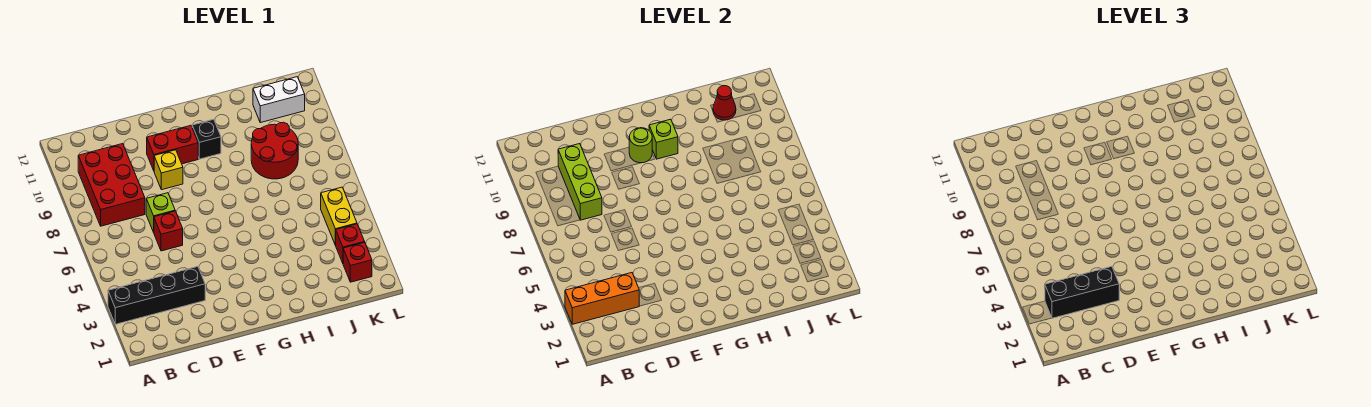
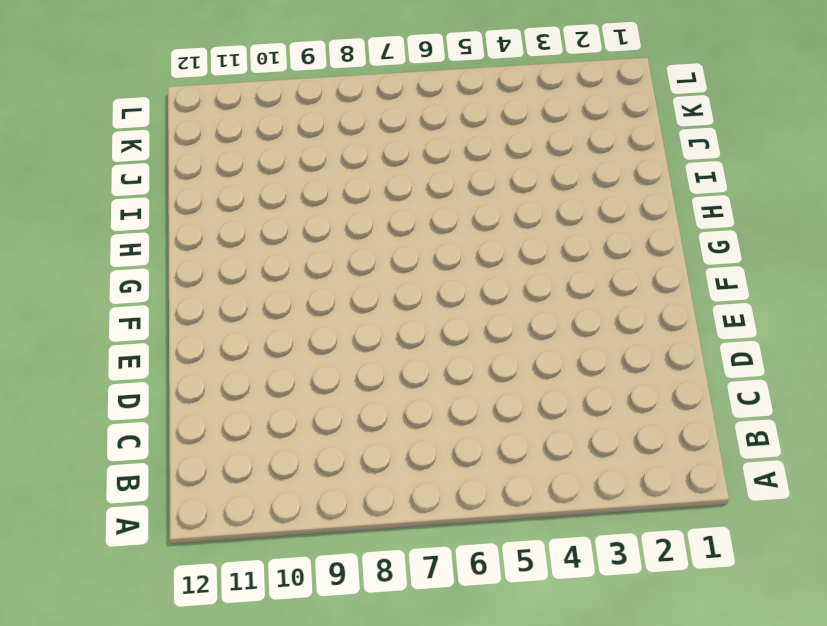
none -> black 1x4 brick [108,266,205,324]
none -> red 2x3 brick [78,144,145,226]
none -> red 1x1 brick [154,211,183,251]

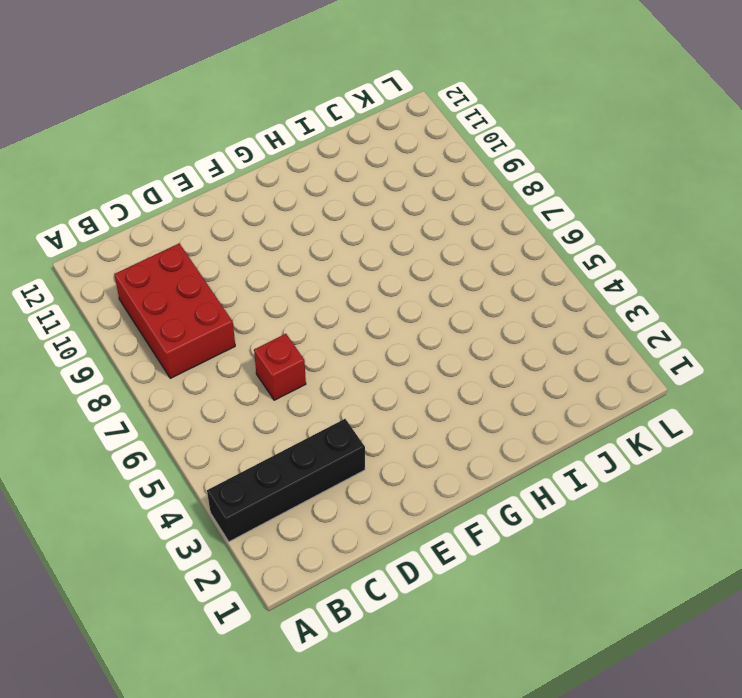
none -> lime 1x1 brick [146,193,175,232]
none -> yellow 1x1 brick [154,150,183,190]
none -> red 1x2 brick [147,125,198,171]

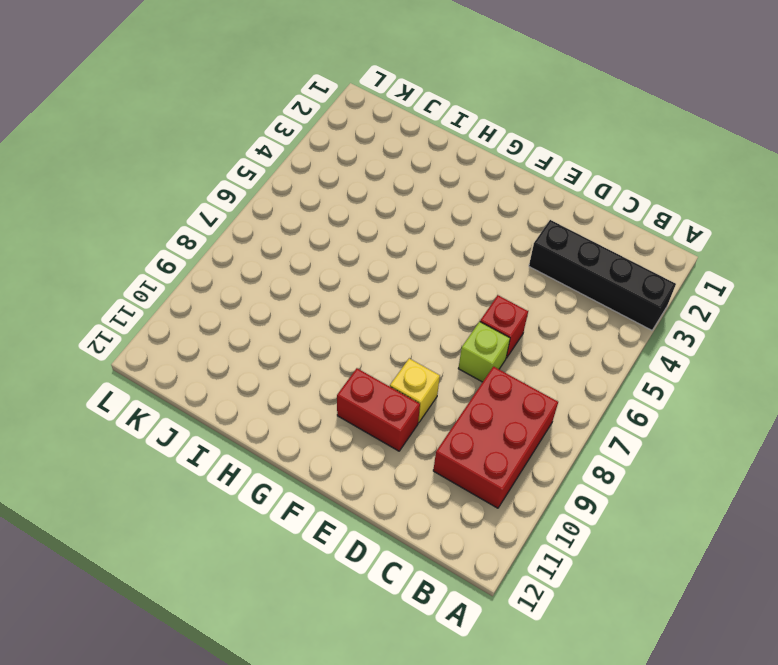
none -> black 1x1 brick [192,119,221,159]
none -> red 2x2 round brick [251,122,298,179]
none -> white 1x2 brick [253,77,305,123]

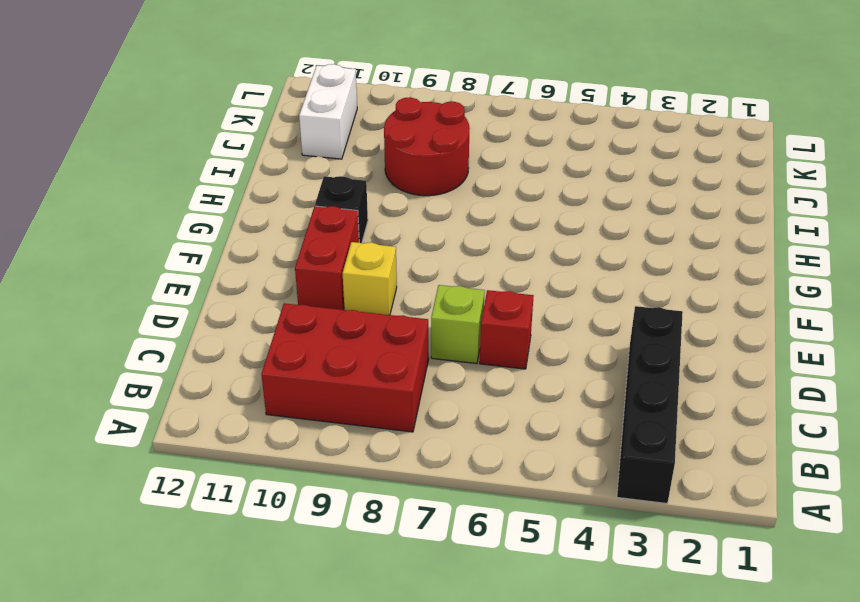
none -> red 1x1 brick [343,242,372,282]
none -> red 1x1 brick [336,224,364,263]
none -> yellow 1x2 brick [321,187,357,245]

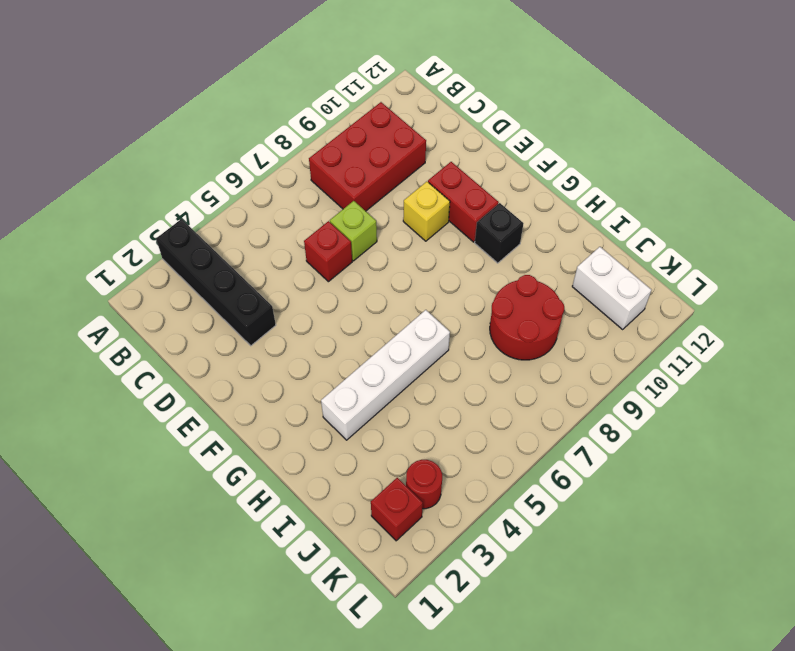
white 1x4 brick [321,310,450,440] -> none
red 1x1 round brick [406,460,442,509] -> red 1x1 brick [336,224,364,263]
none -> yellow 1x2 brick [321,187,357,245]
none -> orange 1x3 brick [565,273,639,324]
none -> lime 1x3 brick [558,144,602,220]

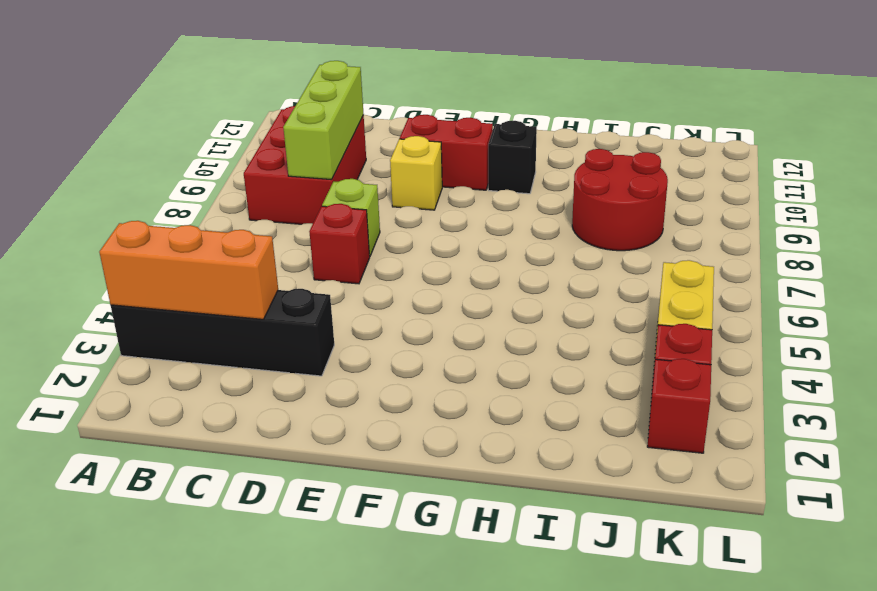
none -> white 1x2 brick [253,77,305,123]
none -> lime 1x1 round brick [629,128,652,163]
none -> lime 1x1 brick [649,119,678,159]

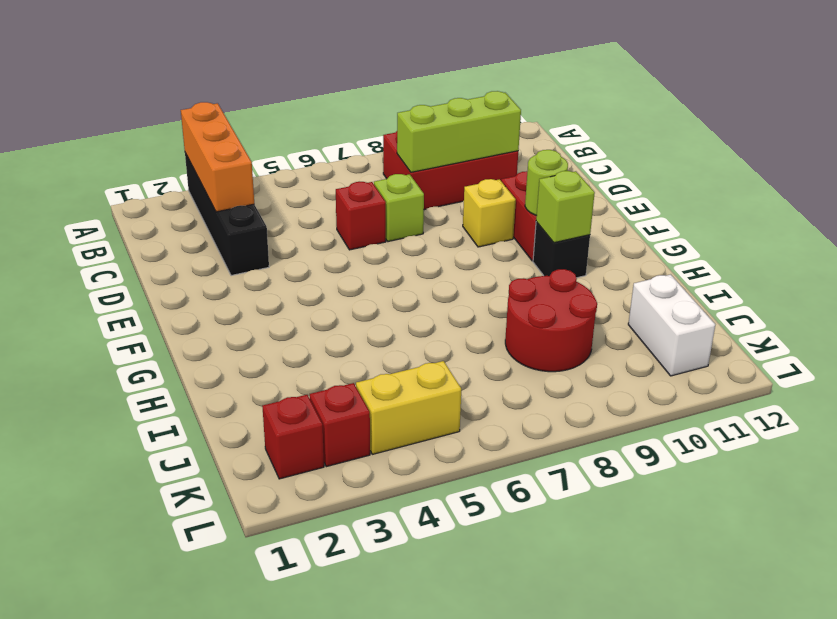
none -> red 1x1 cone [713,86,736,120]
none -> black 1x3 brick [1045,266,1119,318]

